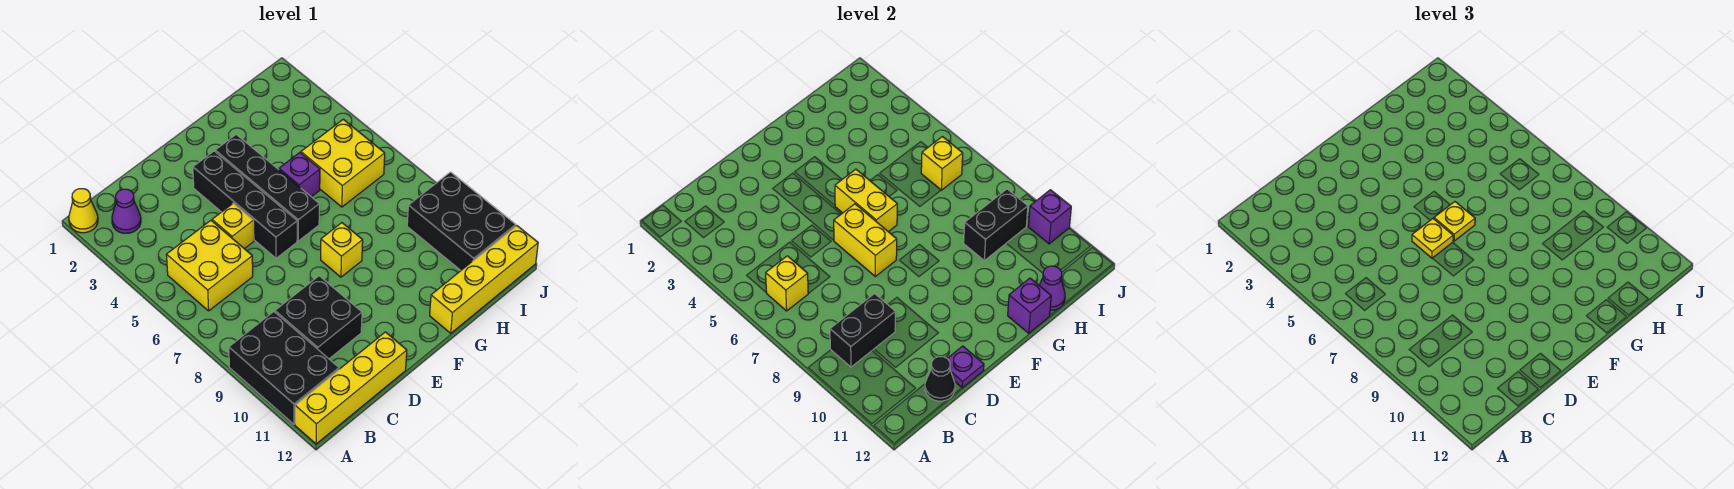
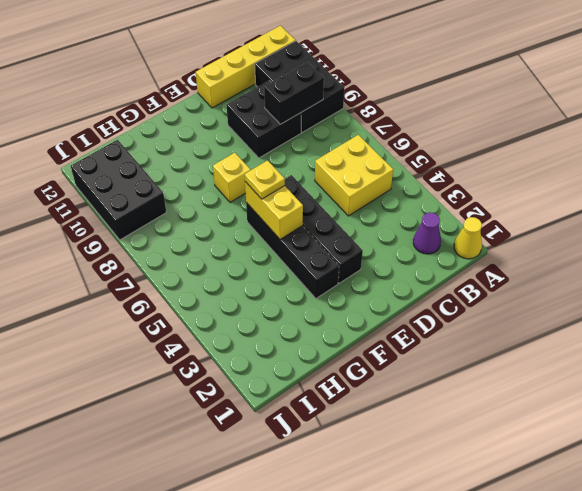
none -> yellow 1x1 brick [212,203,254,249]
none -> purple 1x1 brick [279,153,320,197]
none -> yellow 1x4 brick [430,226,538,333]

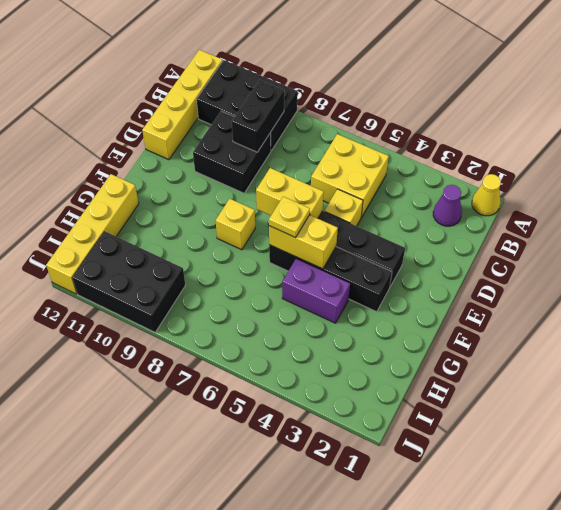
purple 1x2 brick [282,259,350,323] -> purple 1x1 brick [279,153,320,197]
none -> yellow 2x2 brick [301,119,385,207]
none -> yellow 1x1 brick [766,256,808,311]
none -> black 1x1 cone [925,357,955,401]

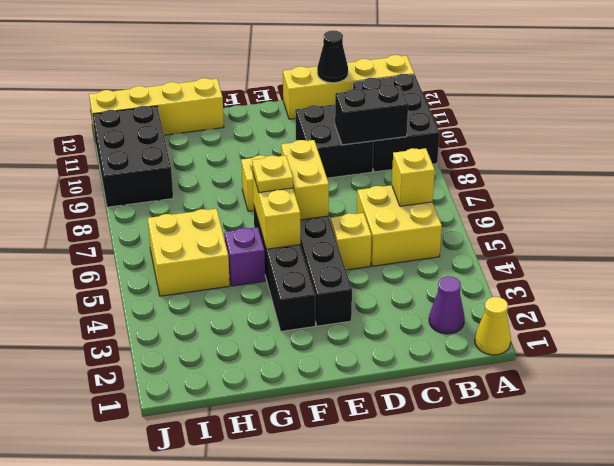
none -> purple 1x1 plate [947,346,984,388]
none -> purple 1x1 brick [1008,278,1051,333]
none -> black 1x2 brick [964,189,1028,260]

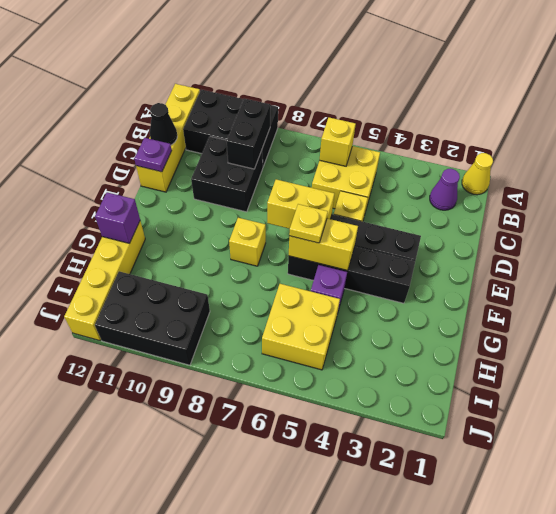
none -> black 1x2 brick [964,189,1028,260]
none -> purple 1x1 cone [1039,266,1065,310]
none -> yellow 1x1 brick [921,137,963,190]

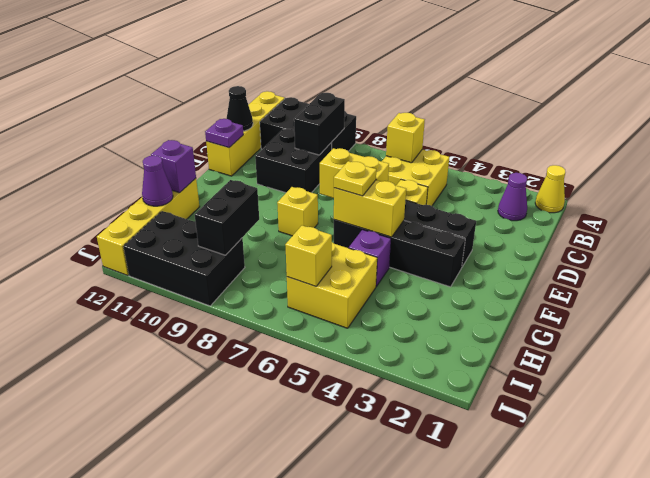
none -> purple 1x1 brick [1028,190,1071,244]
none -> yellow 1x1 plate [1412,219,1453,258]

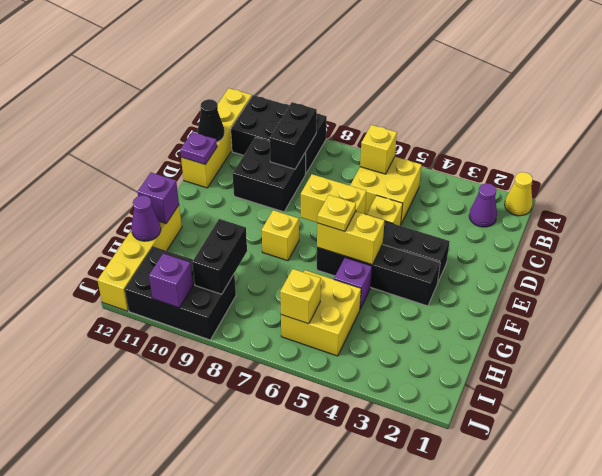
none -> yellow 1x1 plate [1412,219,1453,258]

